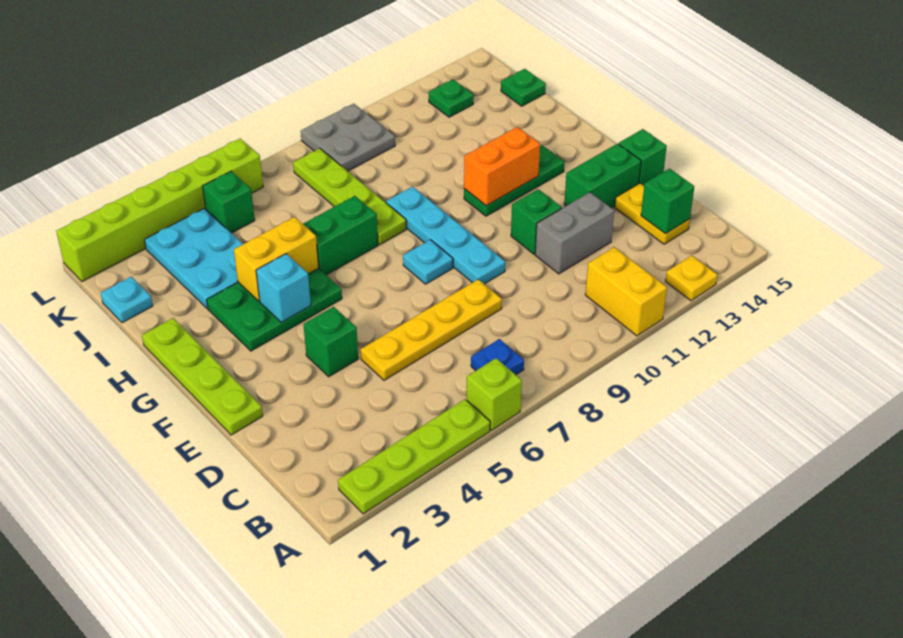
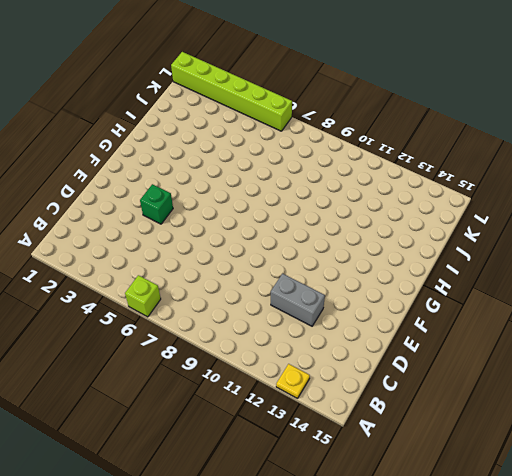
none -> lime 1x4 plate [338,399,490,514]
none -> yellow 1x2 brick [585,247,667,336]
none -> blue 1x1 plate [471,339,524,375]
none -> yellow 1x2 plate [615,183,690,244]

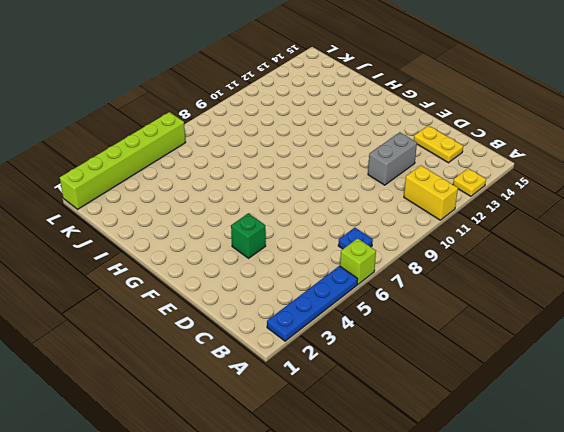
blue 1x4 plate [267,266,358,341] -> lime 1x4 plate [338,399,490,514]
none -> yellow 1x4 plate [360,279,502,380]
none -> lime 1x4 plate [142,318,263,435]
none -> cyan 1x4 plate [386,187,505,284]
none -> green 1x1 brick [511,189,562,254]

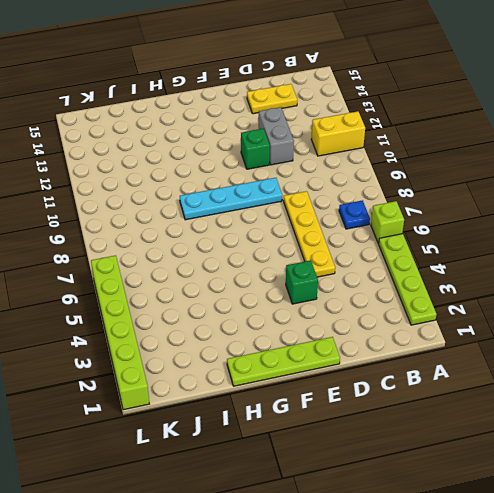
none -> yellow 1x1 plate [665,256,717,301]
none -> green 1x2 brick [564,144,641,208]
none -> green 1x1 brick [619,129,667,185]
none -> cyan 1x1 plate [403,240,453,284]

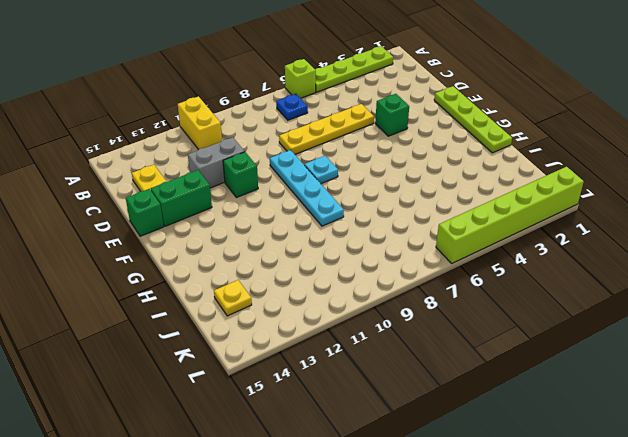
yellow 1x1 plate [214,280,252,316] -> yellow 1x1 plate moved to [665,256,717,301]
none -> green 2x3 plate [207,268,342,351]
none -> green 1x3 plate [464,145,565,216]
none -> green 1x2 brick [303,196,378,275]
none -> lime 1x4 plate [293,148,406,245]

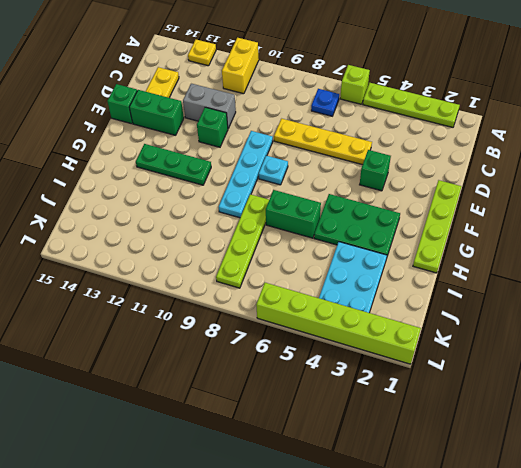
none -> cyan 1x1 plate [101,277,153,323]
none -> green 1x1 plate [501,69,546,106]
none -> green 1x1 brick [203,171,255,233]
none -> grey 2x2 plate [301,104,395,171]

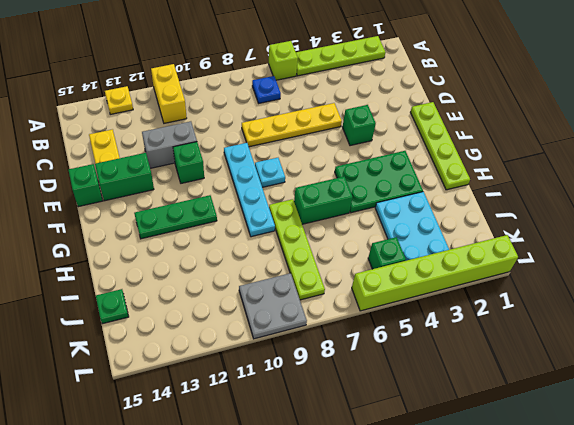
none -> cyan 1x1 plate [101,277,153,323]
none -> green 1x1 plate [429,79,474,117]
none -> green 1x1 brick [641,169,694,234]
none -> cyan 1x1 brick [256,254,311,322]

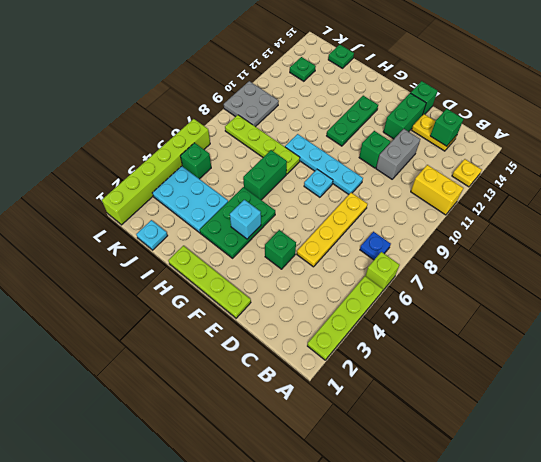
none -> orange 1x2 brick [464,127,540,206]
none -> yellow 1x2 brick [234,217,319,301]

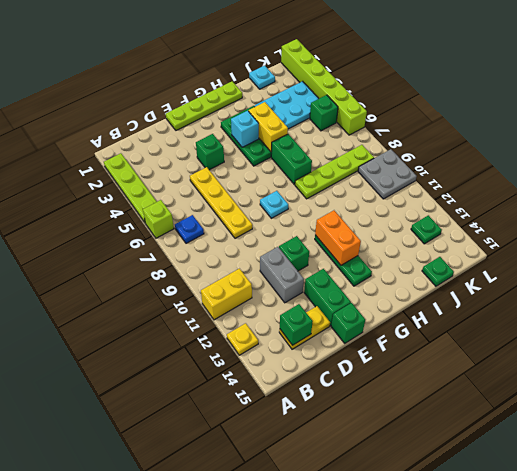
none -> cyan 1x4 plate [386,187,505,284]

